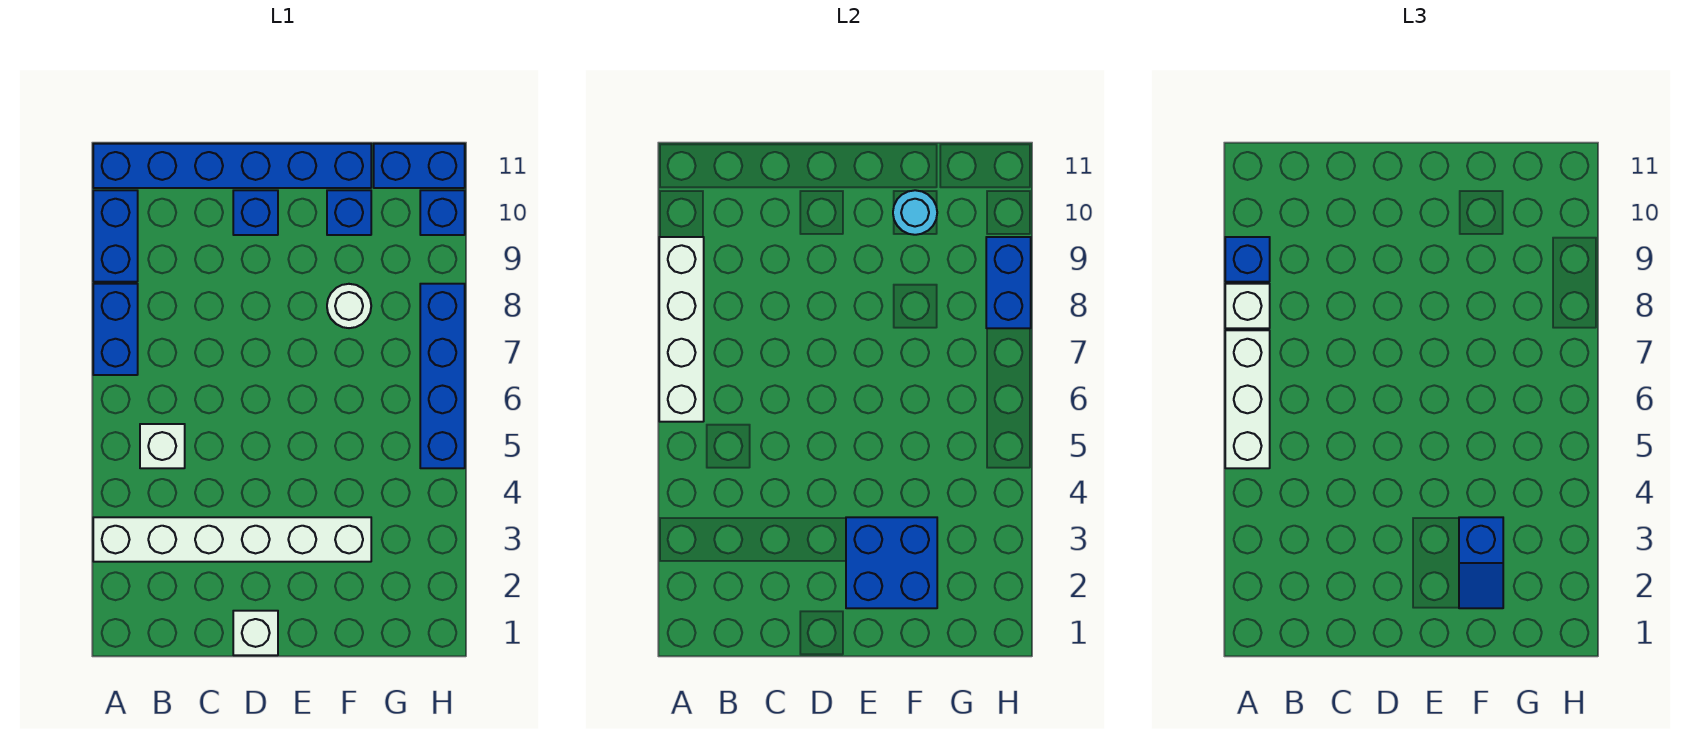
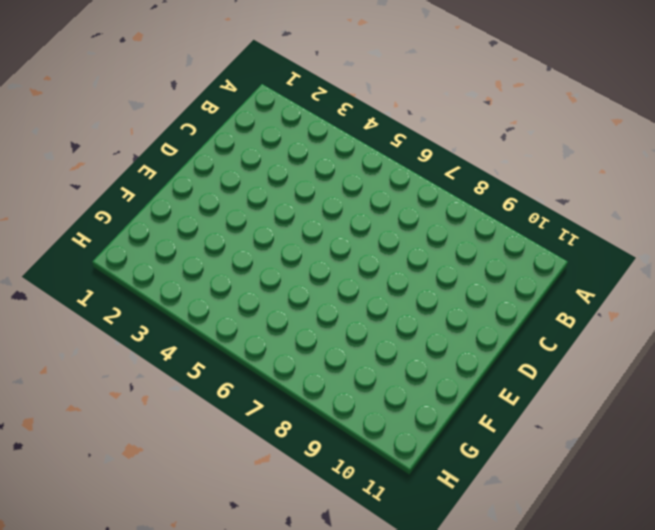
none -> white 1x6 brick [93,517,371,562]
none -> blue 1x2 brick [93,284,138,375]
none -> blue 1x2 brick [93,190,138,282]

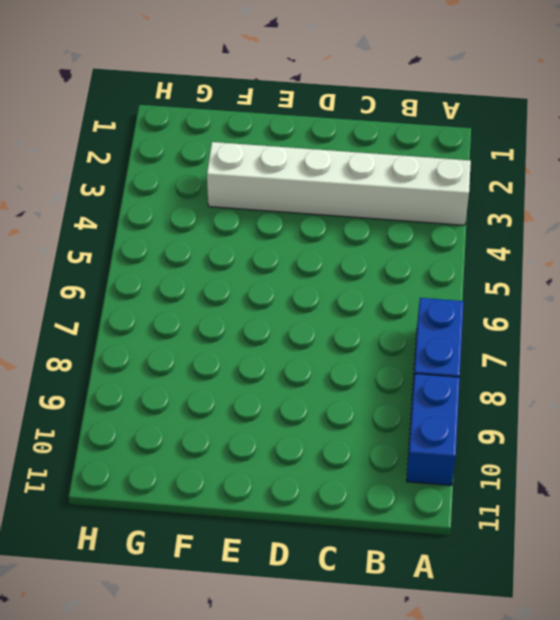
none -> blue 1x6 brick [93,144,371,188]
none -> white 1x1 brick [140,424,185,468]
none -> white 1x1 brick [233,611,278,655]

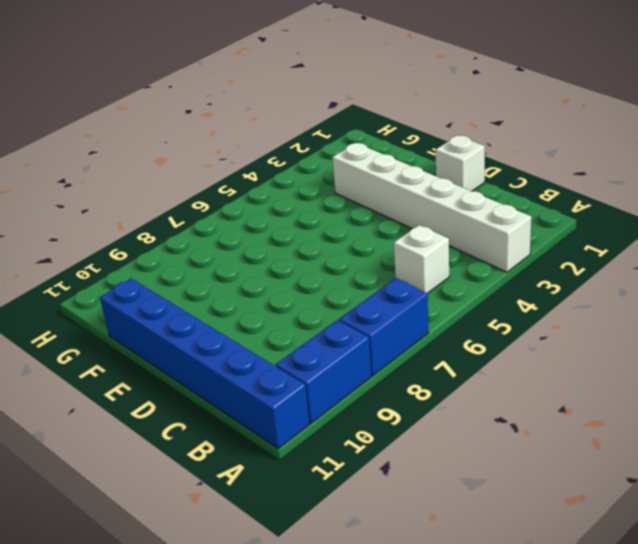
none -> blue 1x1 brick [233,190,278,235]
none -> white 1x1 round brick [327,284,371,328]
none -> blue 1x1 brick [327,190,371,235]

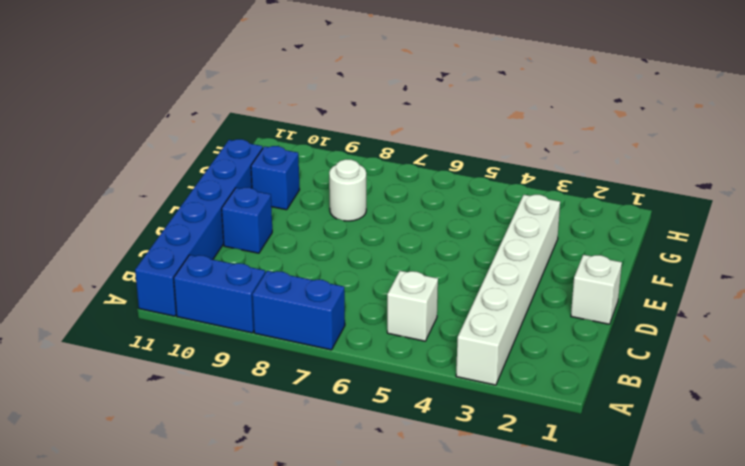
none -> blue 1x2 brick [374,144,465,188]
none -> blue 1x4 brick [420,284,465,468]
none -> blue 1x1 brick [420,190,465,235]

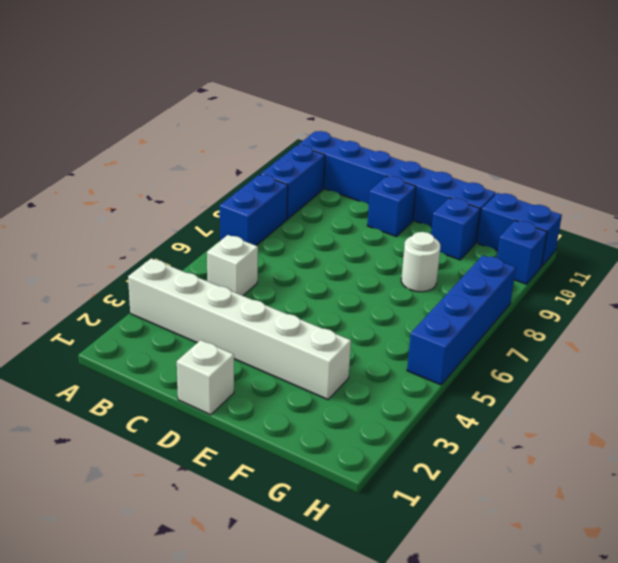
none -> white 1x4 brick [659,237,704,422]
none -> blue 2x2 brick [846,517,937,608]
none -> cyan 1x1 round brick [893,190,937,235]

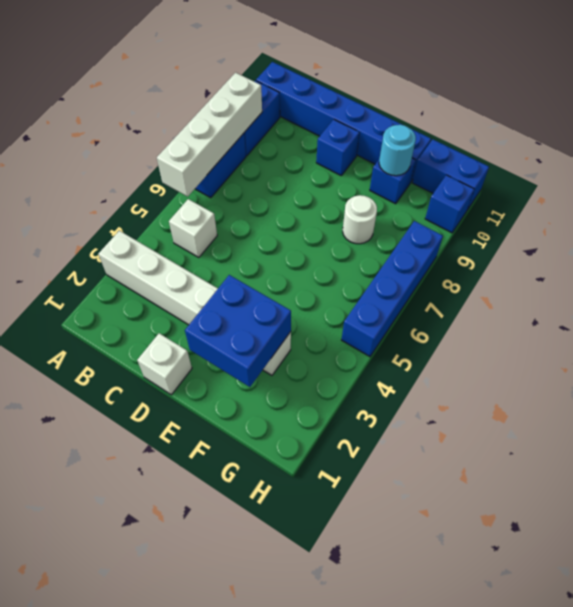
none -> blue 1x2 brick [986,237,1031,328]
none -> white 1x3 brick [1225,330,1270,468]
none -> white 1x1 brick [1225,284,1270,328]

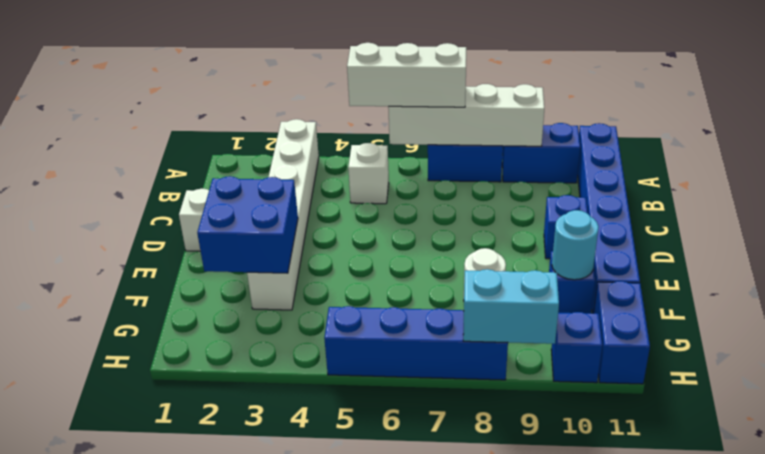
cyan 1x2 brick [463,269,559,344] -> blue 1x2 brick [986,237,1031,328]
none -> white 1x1 brick [1225,284,1270,328]
none -> blue 1x1 brick [1225,237,1270,282]
none -> blue 1x2 slope [1459,517,1503,608]

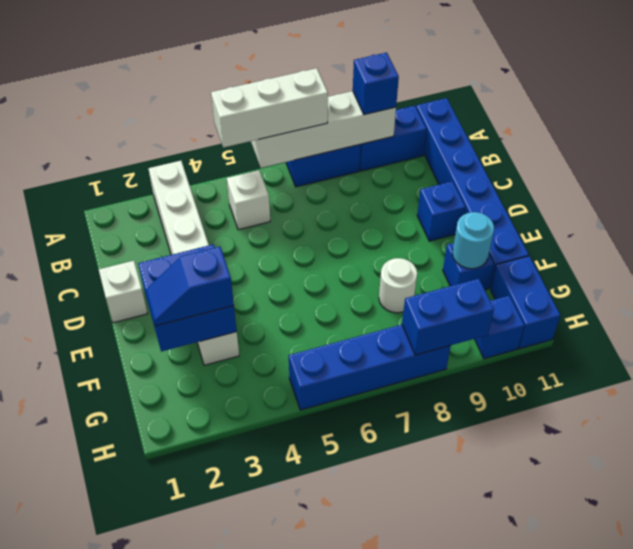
none -> white 1x1 brick [1225,284,1270,328]

